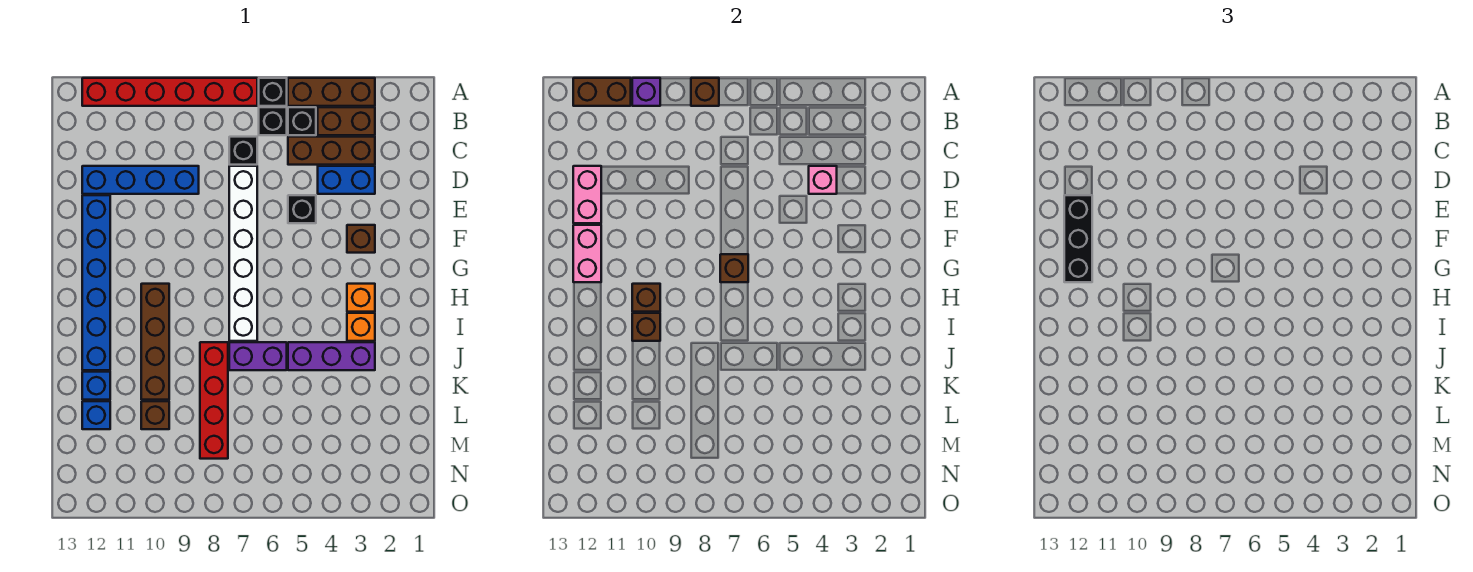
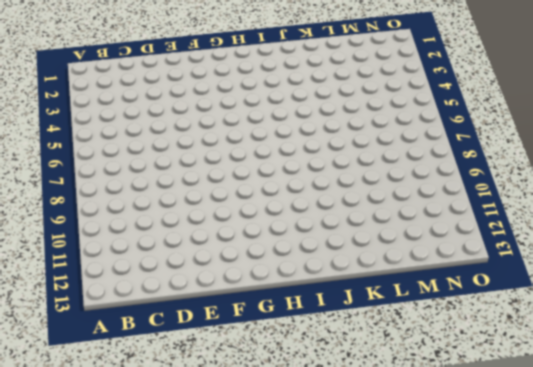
none -> brown 1x3 brick [288,78,375,106]
none -> black 1x1 brick [259,78,287,106]
none -> red 1x6 brick [82,78,257,106]
none -> brown 1x2 brick [318,107,375,135]

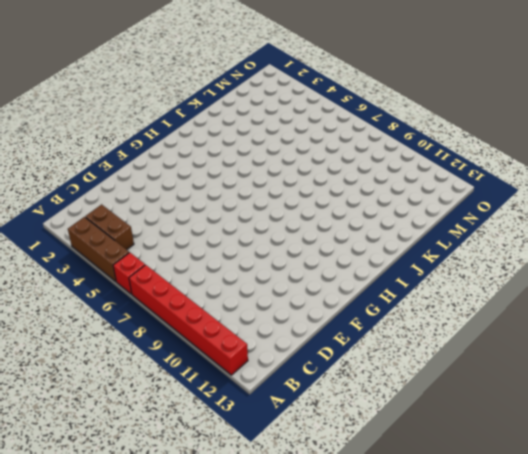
red 1x1 brick [113,253,145,294] -> black 1x1 brick [259,78,287,106]
none -> black 1x1 brick [288,107,316,135]
none -> black 1x1 brick [259,107,287,135]
none -> brown 1x3 brick [288,137,375,165]
none -> black 1x1 brick [229,137,257,165]

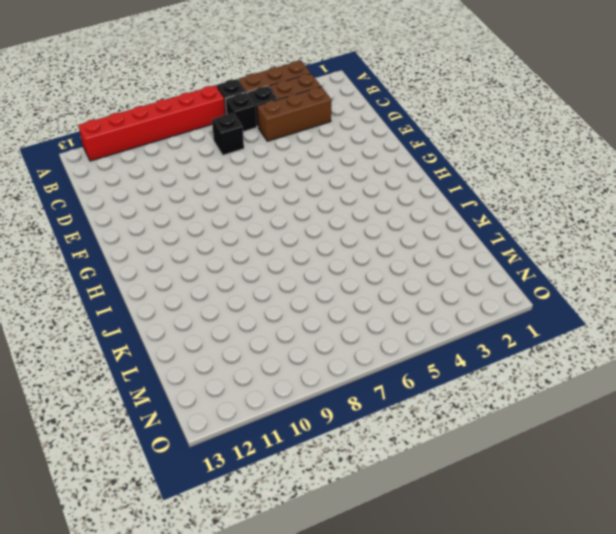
none -> blue 1x2 brick [318,166,375,194]
none -> white 1x6 brick [229,166,257,341]
none -> blue 1x4 brick [82,166,199,194]
none -> black 1x1 brick [288,195,316,223]

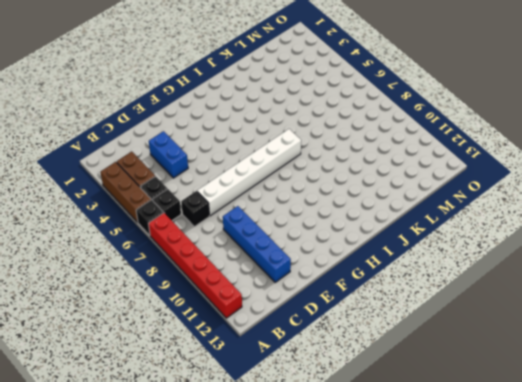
none -> brown 1x3 brick [288,137,375,165]
none -> black 1x1 brick [288,195,316,223]
none -> blue 1x6 brick [82,195,110,370]
none -> brown 1x1 brick [347,225,375,253]

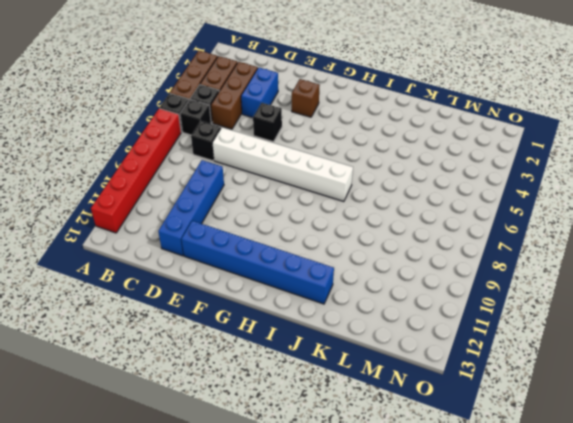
none -> orange 1x1 brick [347,284,375,312]
none -> brown 1x4 brick [141,284,169,400]
none -> orange 1x1 brick [347,313,375,341]
none -> purple 1x3 brick [288,342,375,370]

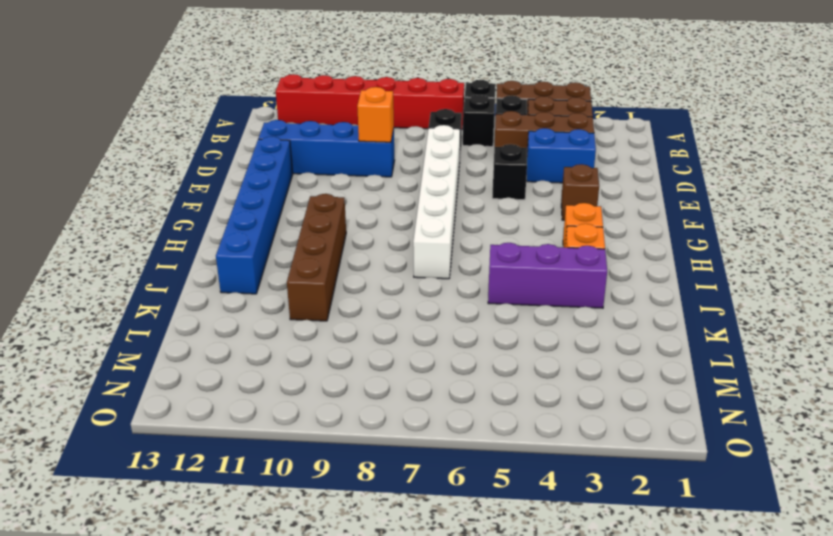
orange 1x1 brick [357,87,394,142] -> none
none -> purple 1x2 brick [229,342,287,370]
none -> red 1x4 brick [200,342,228,459]
none -> blue 1x1 brick [82,372,110,400]
none -> brown 1x1 brick [141,401,169,429]

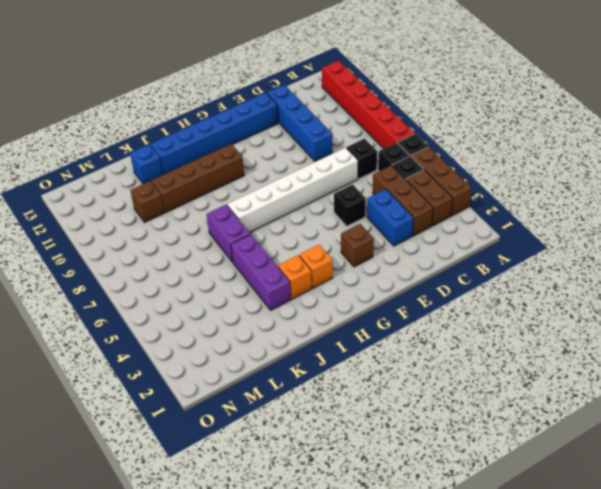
none -> red 1x4 brick [200,342,228,459]
none -> blue 1x1 brick [82,401,110,429]
none -> brown 1x1 brick [691,78,719,106]
none -> purple 1x1 brick [632,78,660,106]

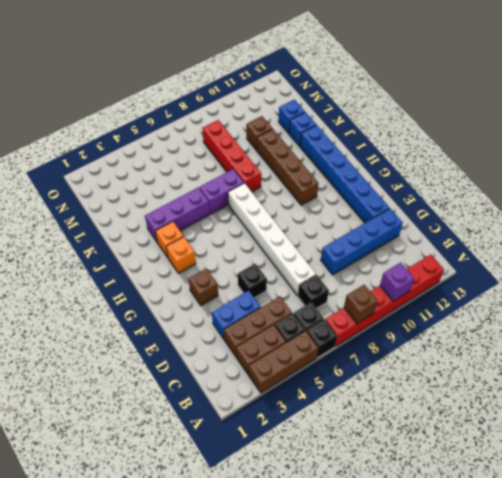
none -> brown 1x2 brick [573,78,631,106]
none -> pink 1x1 brick [809,166,837,194]
none -> pink 1x2 brick [573,166,601,223]
none -> pink 1x2 brick [573,225,601,282]

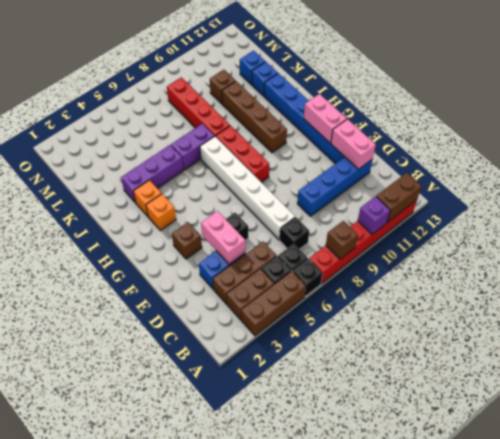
pink 1x2 brick [201,211,245,264] -> pink 1x1 brick [809,166,837,194]
red 1x3 brick [215,126,269,182] -> none
none -> brown 1x1 brick [720,254,748,282]
none -> brown 1x1 brick [632,284,660,312]
none -> brown 1x1 brick [632,313,660,341]
none -> black 1x3 brick [1064,195,1092,282]

